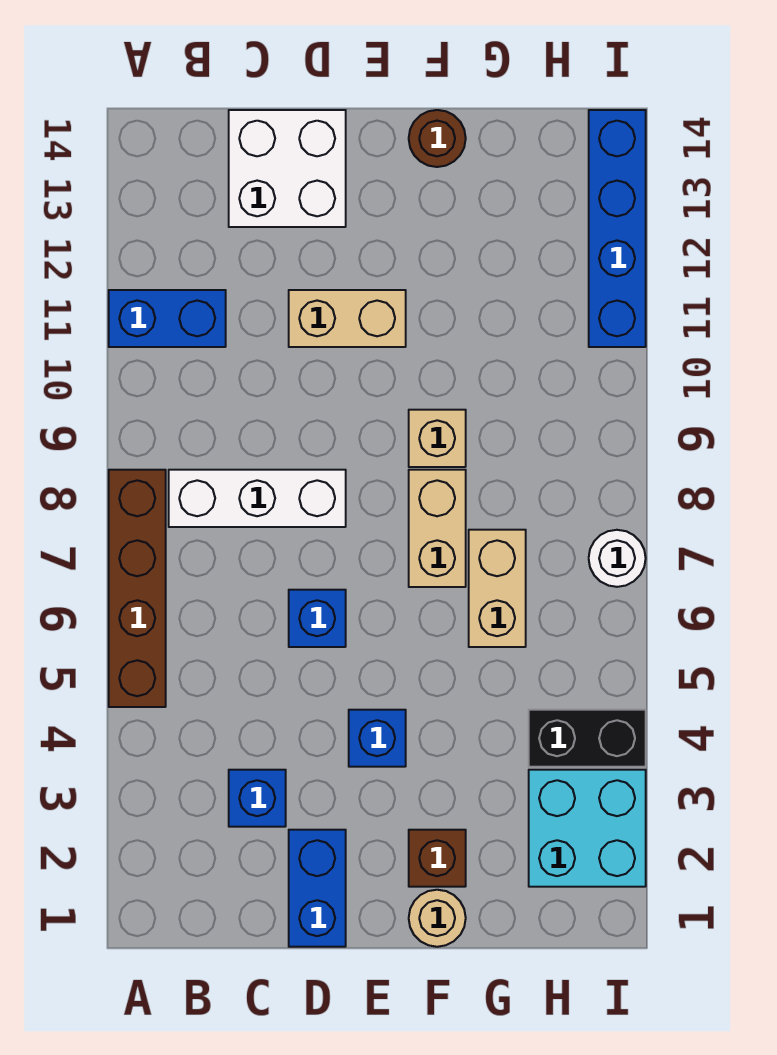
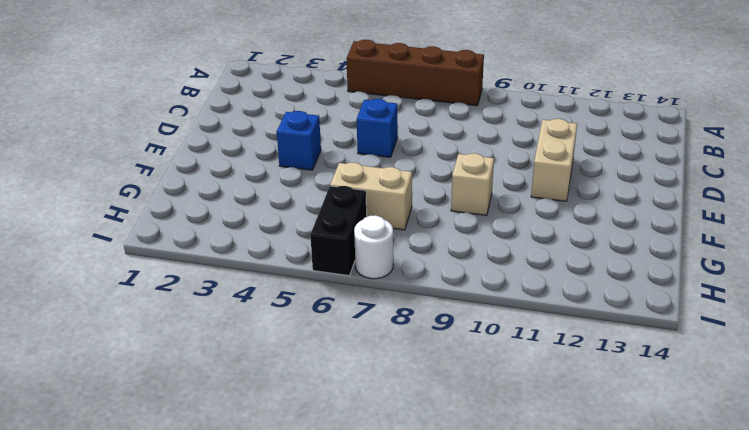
black 1x2 brick [310,186,367,276] -> black 1x2 brick moved to [529,710,646,767]
none -> blue 1x2 brick [109,290,226,347]
none -> white 1x3 brick [169,470,346,527]
none -> blue 1x1 brick [229,770,286,827]

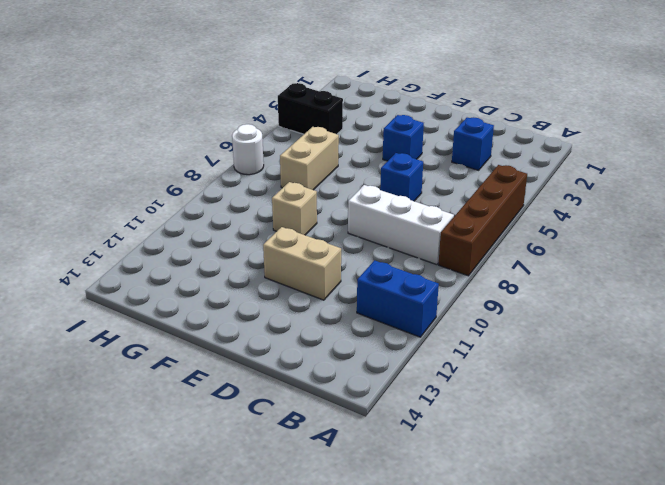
none -> white 2x2 brick [229,110,346,227]
none -> blue 1x2 brick [289,830,346,947]
none -> tan 1x1 round brick [409,890,466,947]

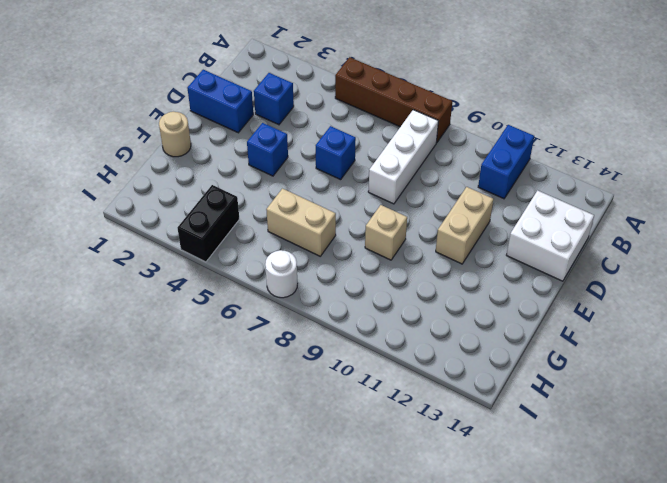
none -> brown 1x1 brick [409,830,466,887]
none -> tan 1x2 brick [409,470,466,587]
none -> brown 1x1 round brick [409,110,466,167]

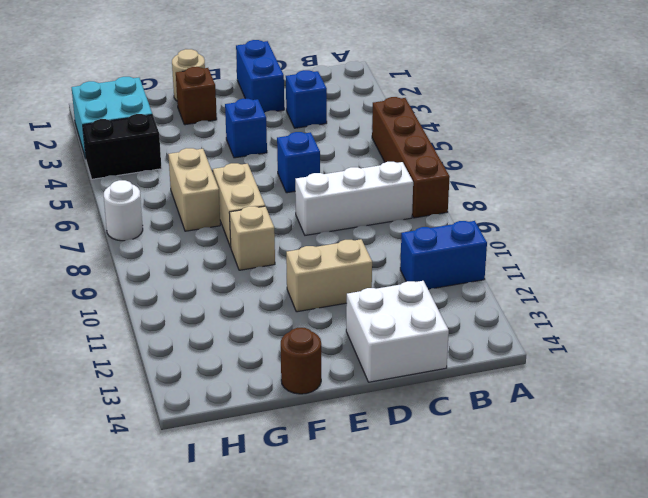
none -> blue 1x4 brick [589,110,646,347]

